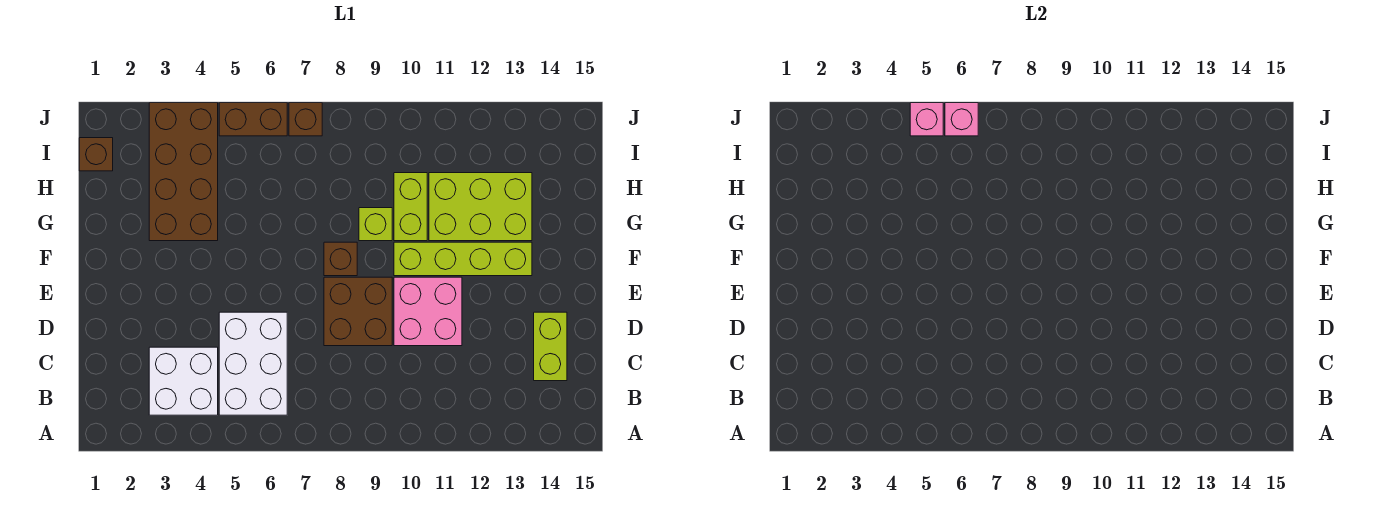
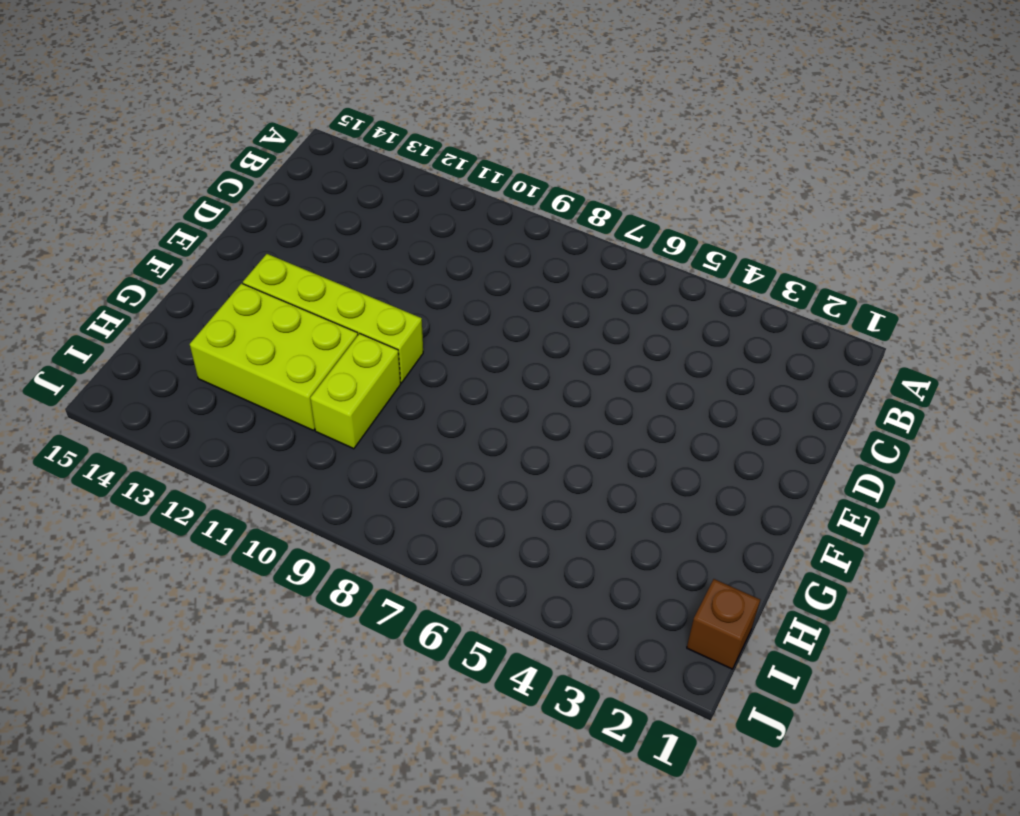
none -> white 2x2 brick [149,347,218,415]
none -> white 2x3 brick [219,312,287,415]
none -> lime 1x2 brick [534,312,567,381]

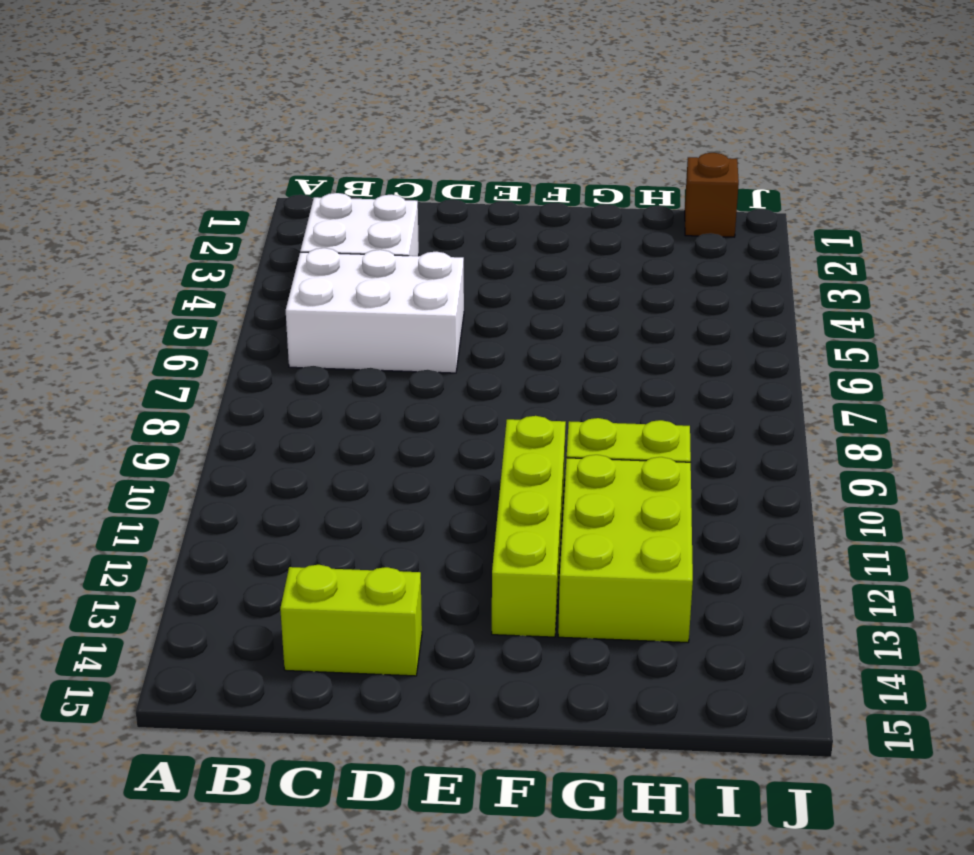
none -> brown 2x2 brick [324,277,392,346]
none -> pink 2x2 brick [394,277,462,346]
none -> brown 1x1 brick [324,242,357,276]

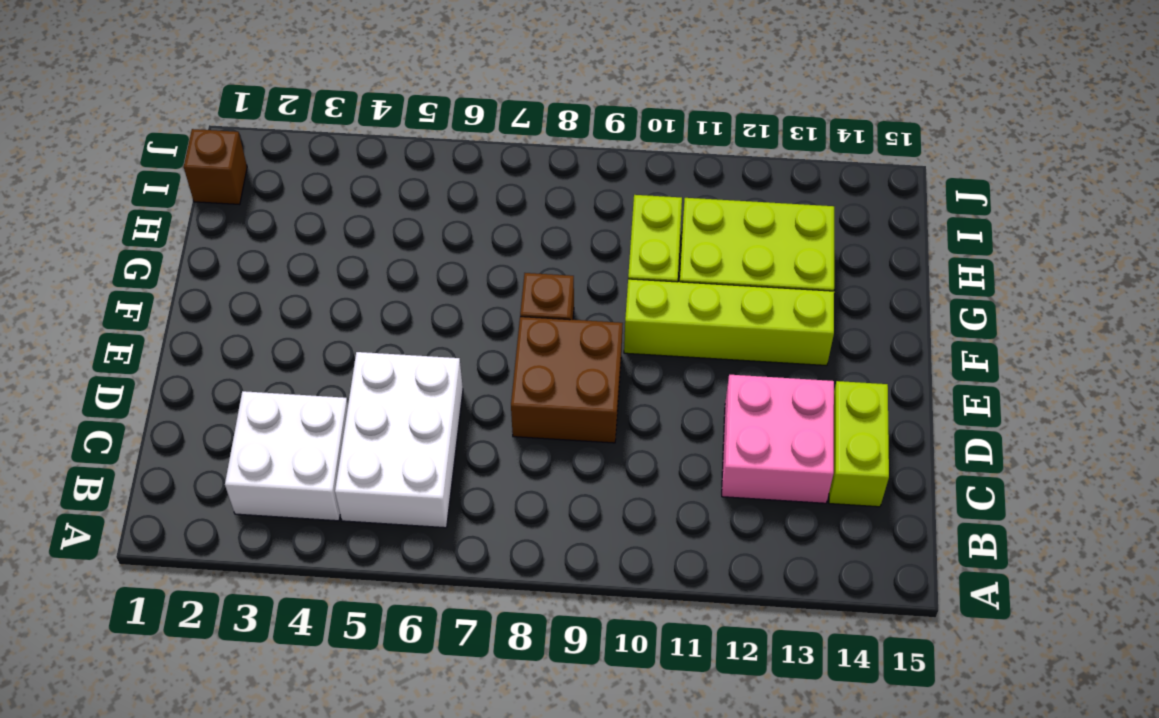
pink 2x2 brick [722,375,834,503] -> pink 2x2 brick moved to [394,277,462,346]
none -> brown 2x4 brick [149,103,218,241]
none -> lime 1x1 brick [359,208,392,241]
none -> brown 1x2 brick [219,103,287,136]

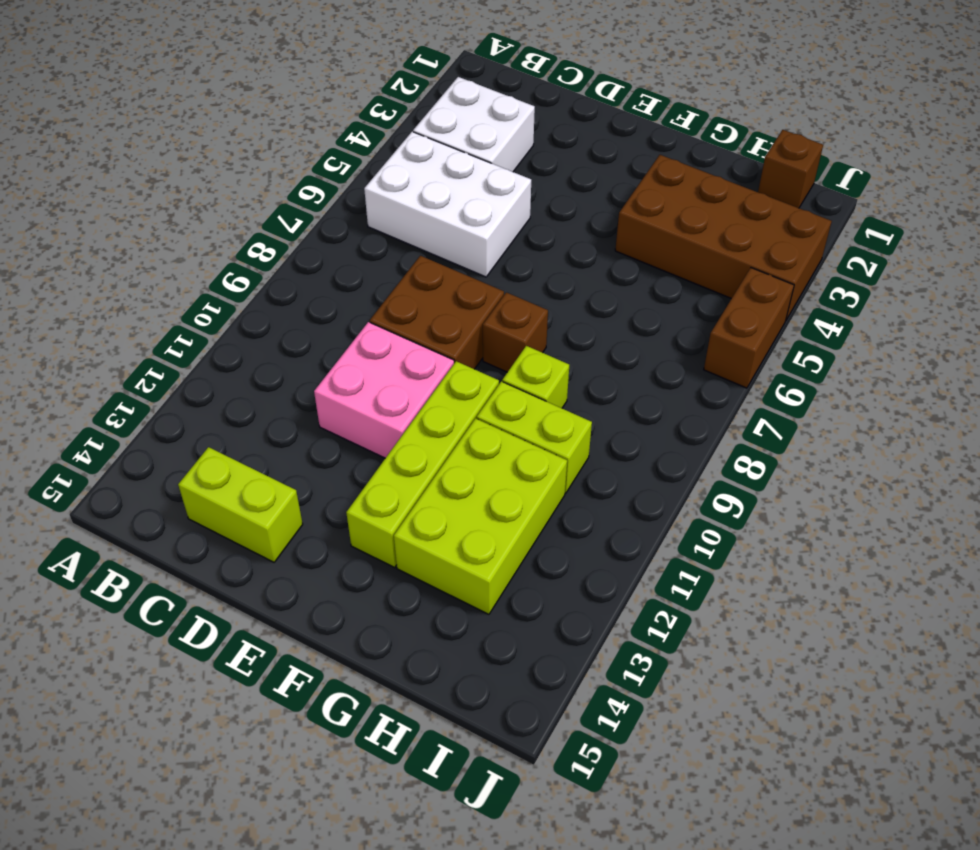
none -> brown 1x1 brick [289,103,322,136]
none -> pink 1x1 brick [910,103,943,136]
none -> pink 1x1 brick [945,103,978,136]

